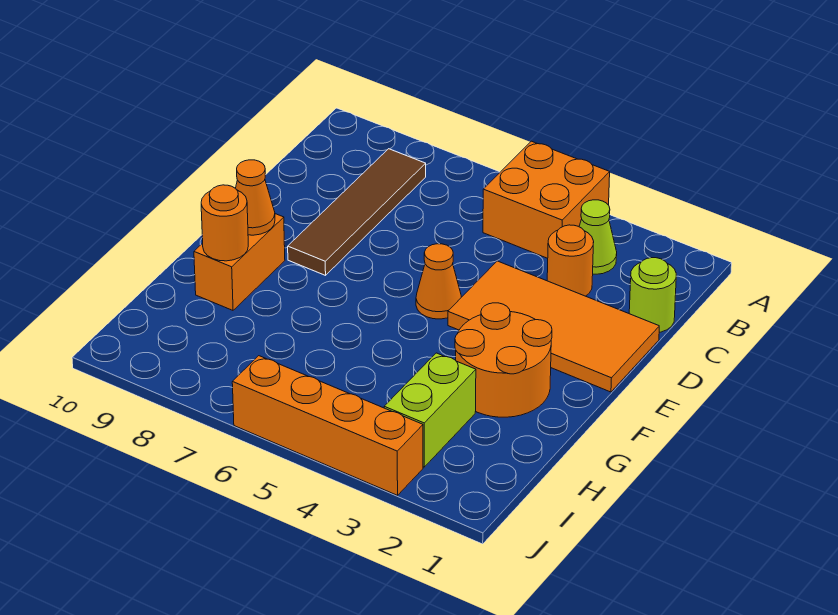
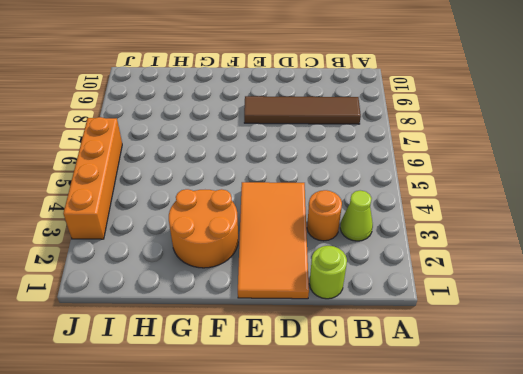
none -> orange 2x2 brick [483,141,610,258]
none -> orange 1x1 cone [416,244,461,319]
none -> orange 1x2 brick [194,214,285,310]

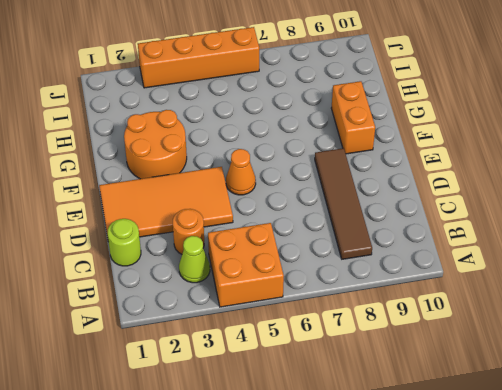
none -> lime 1x2 brick [384,353,476,467]
none -> orange 1x1 cone [236,160,275,235]
none -> orange 1x1 round brick [201,185,248,261]

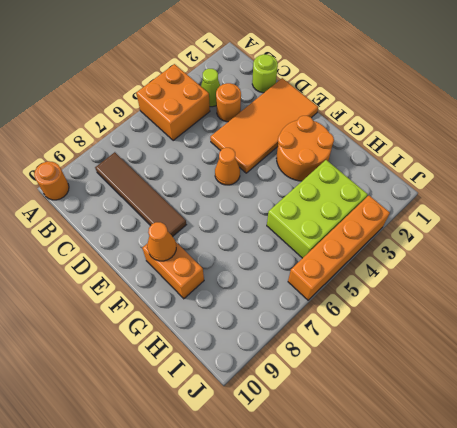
orange 1x1 round brick [34,161,69,200] -> orange 1x1 round brick moved to [201,185,248,261]
lime 2x3 brick [267,160,368,258] -> lime 1x2 brick [384,353,476,467]

